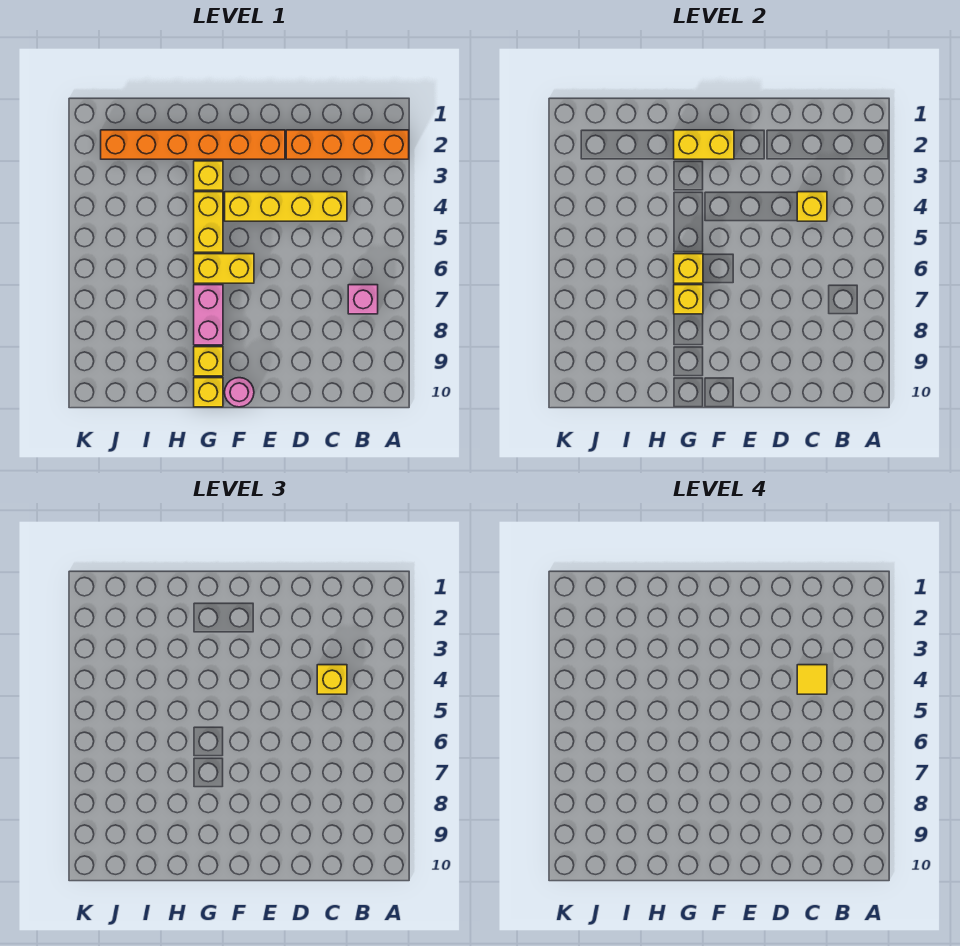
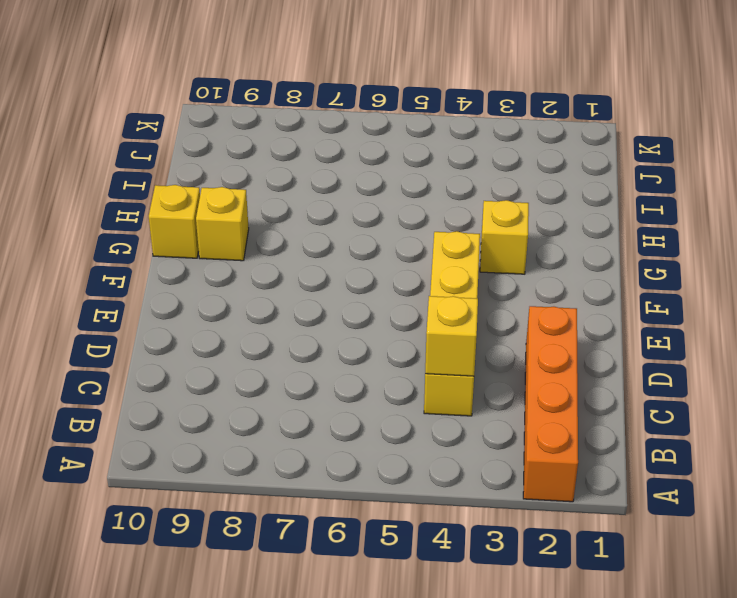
none -> pink 1x1 brick [348,285,378,314]
none -> orange 1x6 brick [101,130,285,159]
none -> yellow 1x2 brick [194,254,254,283]

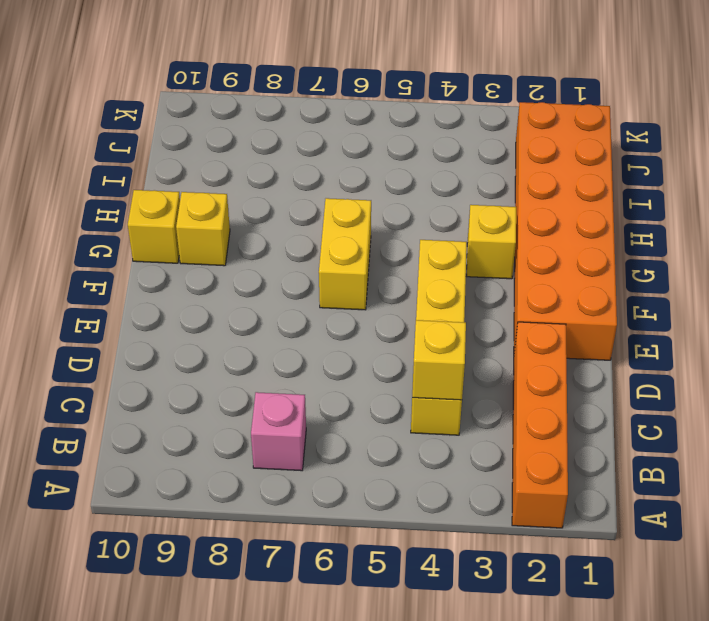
orange 2x6 brick [514,102,617,360] -> orange 1x6 brick [101,130,285,159]
none -> pink 1x1 round brick [225,378,254,407]
none -> yellow 1x2 brick [194,192,223,252]
none -> pink 1x2 brick [194,285,223,345]

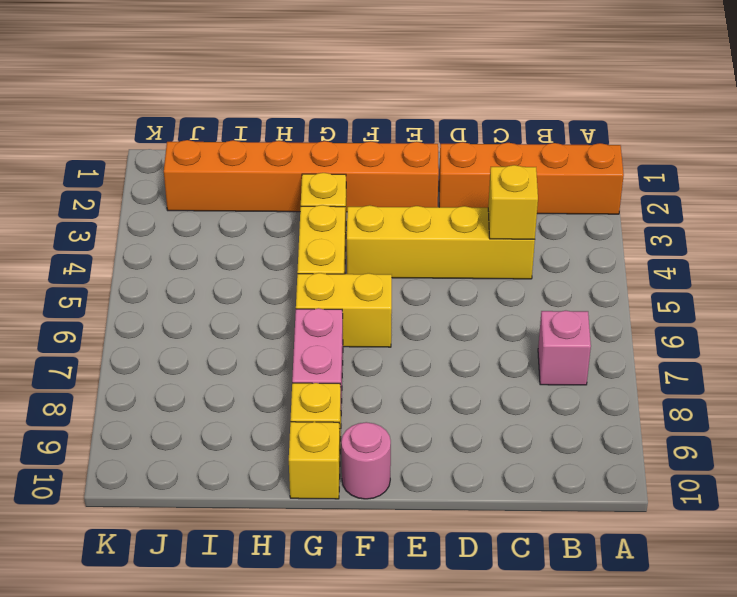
none -> yellow 1x2 brick [674,130,734,159]
none -> yellow 1x1 brick [674,254,703,283]
none -> yellow 1x1 brick [674,285,703,314]

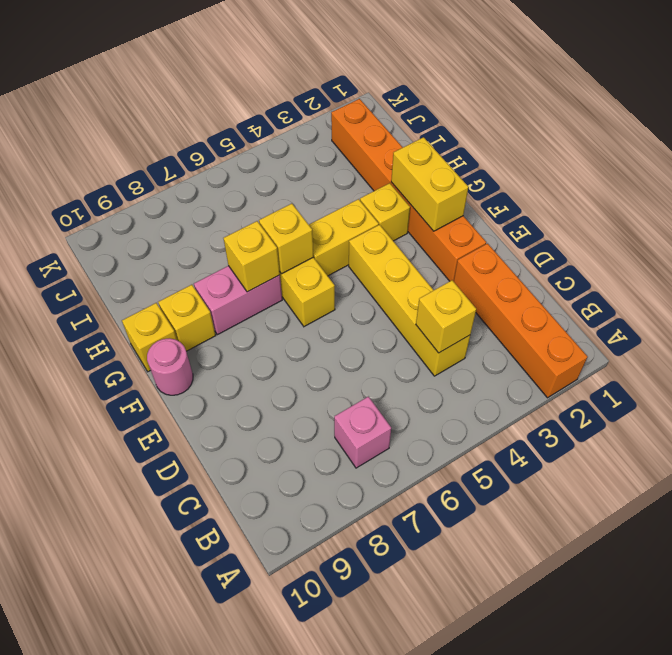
none -> yellow 1x1 brick [317,665,347,694]
none -> yellow 1x1 tile [797,665,827,694]

